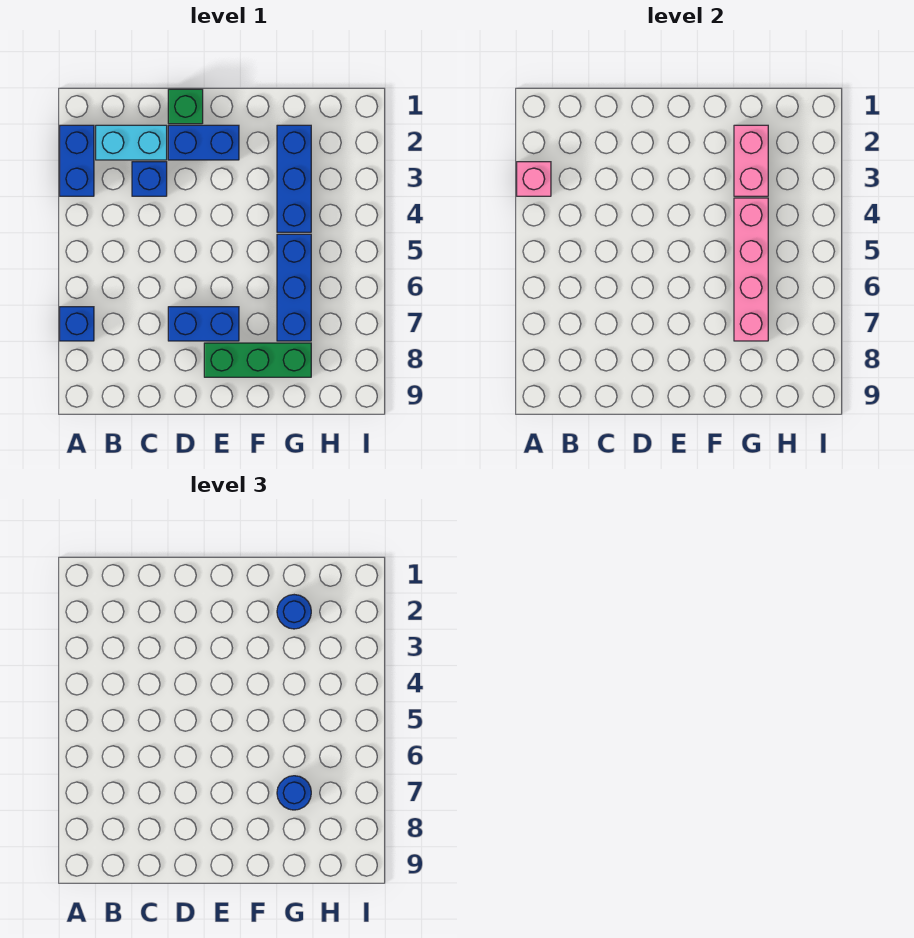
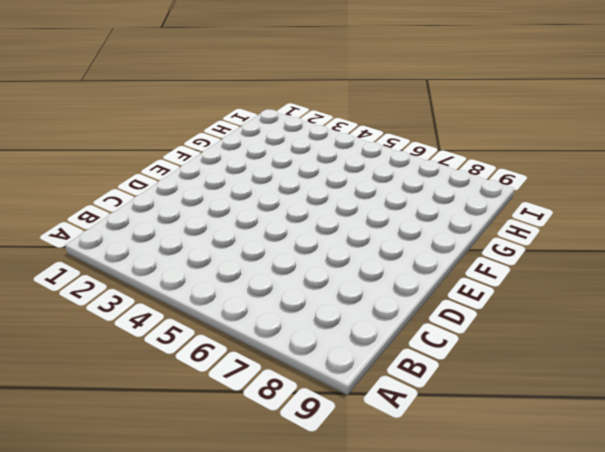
none -> blue 1x2 brick [60,125,94,196]
none -> blue 1x1 brick [60,307,94,341]
none -> cyan 1x2 brick [96,125,167,160]

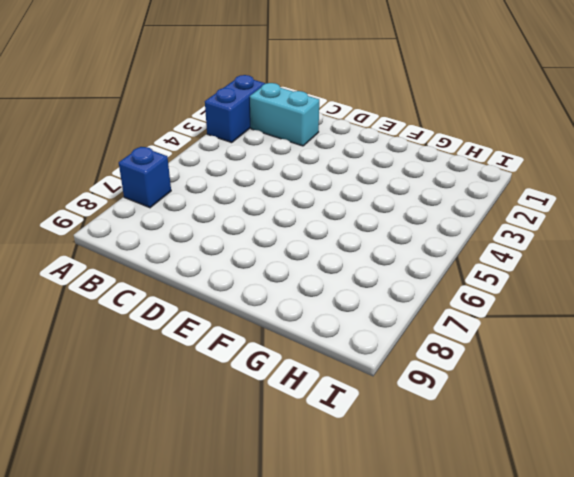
none -> blue 1x1 brick [132,162,167,196]
none -> green 1x1 brick [168,89,203,124]
none -> blue 1x2 brick [168,125,239,160]

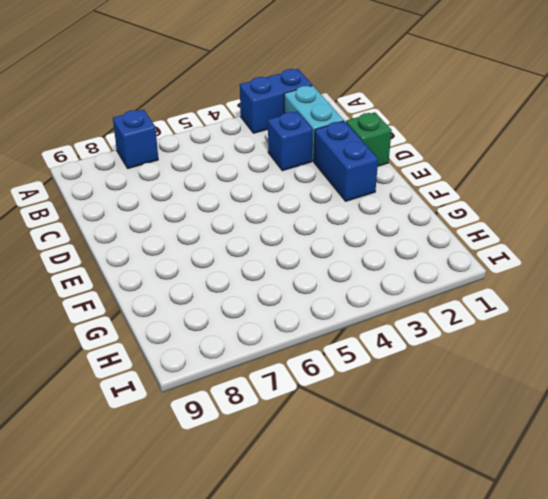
none -> blue 1x2 brick [168,307,239,341]
none -> green 1x3 brick [204,343,311,377]
none -> blue 1x3 brick [277,125,311,232]

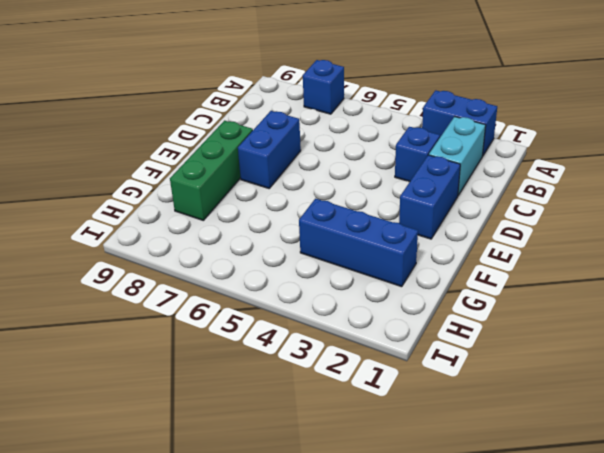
none -> green 1x1 brick [168,89,203,124]
none -> blue 1x3 brick [277,234,311,341]
none -> pink 1x1 brick [517,162,551,196]

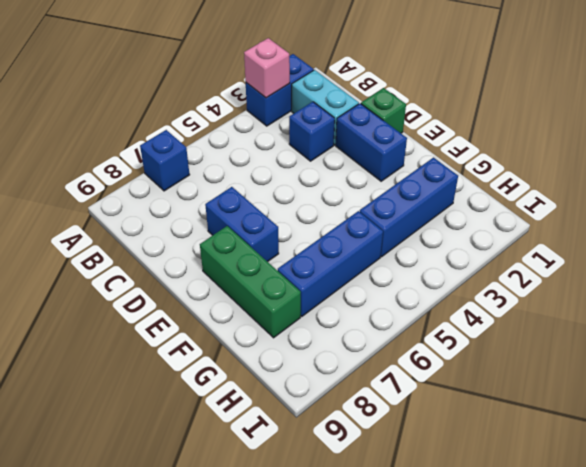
none -> pink 1x2 brick [734,125,768,196]
none -> pink 1x4 brick [734,198,768,341]
none -> blue 1x1 round brick [277,595,311,629]

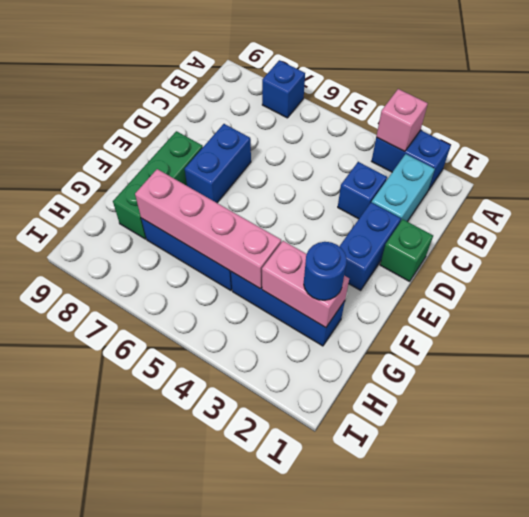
none -> blue 1x1 round brick [277,776,311,810]

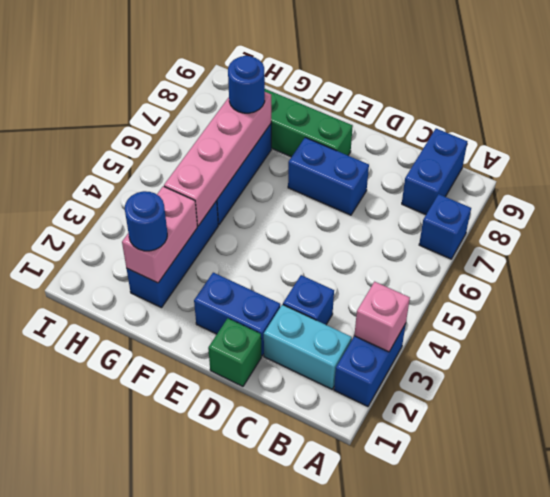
blue 1x2 brick [402,129,467,215] -> none

